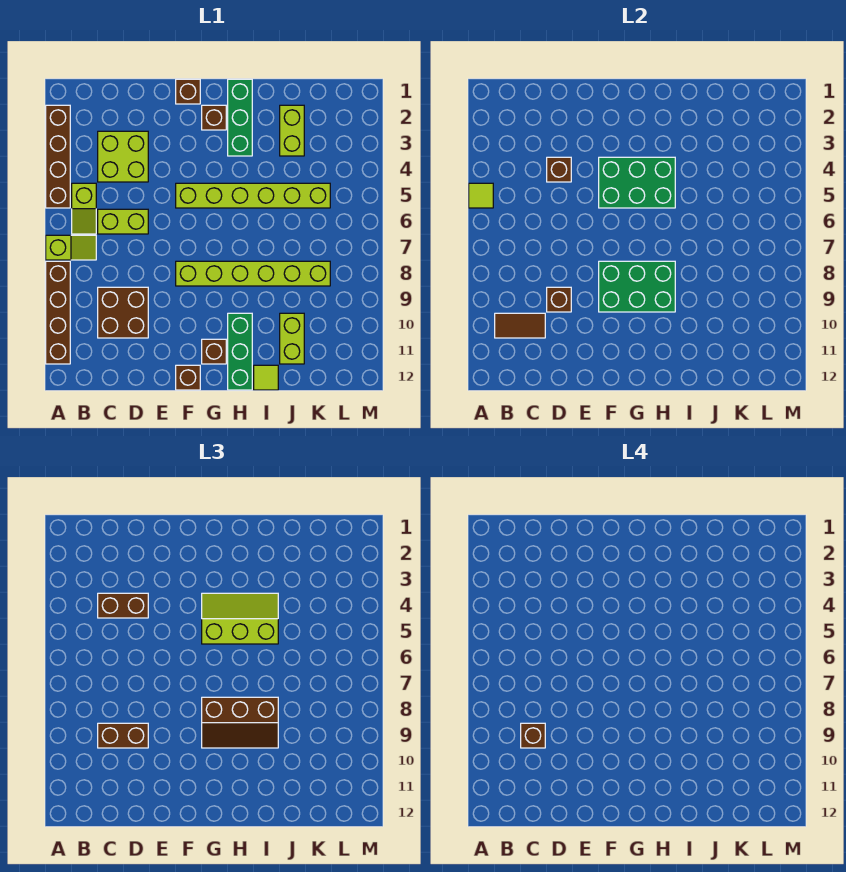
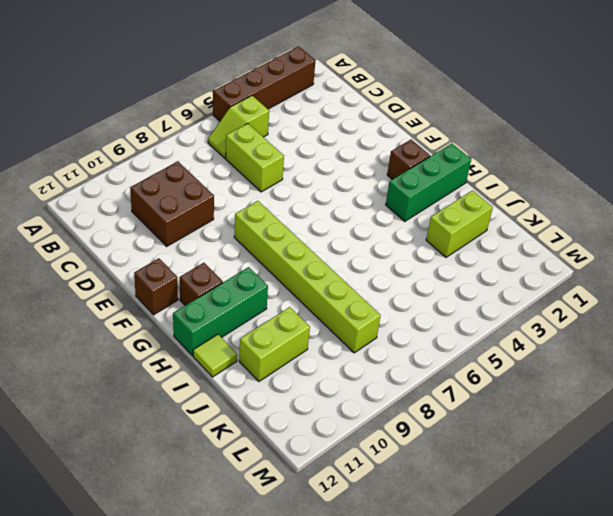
none -> lime 1x2 slope [46,235,96,260]
none -> brown 1x4 brick [46,261,70,364]
none -> lime 2x2 brick [98,131,148,182]

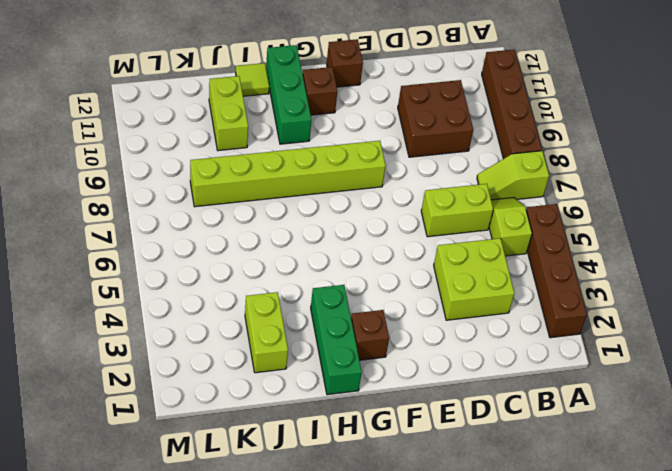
none -> brown 1x1 brick [176,79,200,104]
none -> lime 1x6 brick [176,183,330,208]
none -> lime 1x1 tile [469,183,493,208]

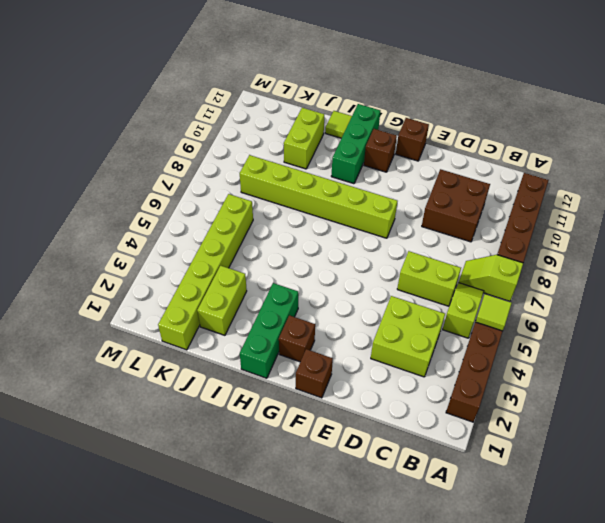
lime 1x6 brick [158,194,253,350] -> lime 1x6 brick turned to [176,183,330,208]
none -> brown 1x2 tile [495,313,545,338]
none -> brown 1x1 brick [547,157,571,182]
none -> brown 1x1 brick [547,287,571,312]

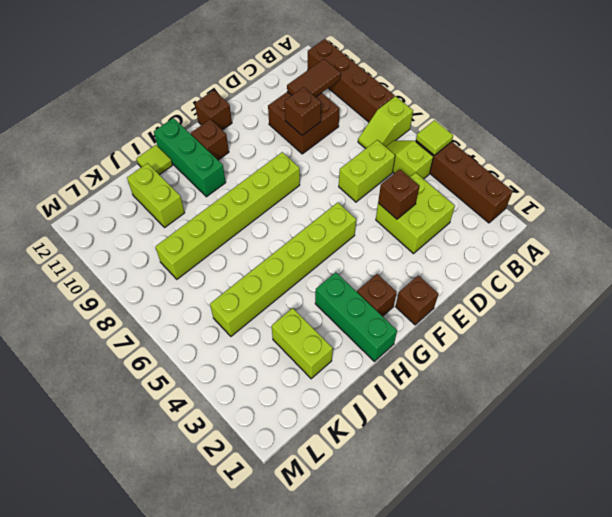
none -> green 2x3 brick [599,157,675,208]
none -> green 2x3 brick [599,261,675,312]
none -> brown 1x2 brick [98,593,148,618]

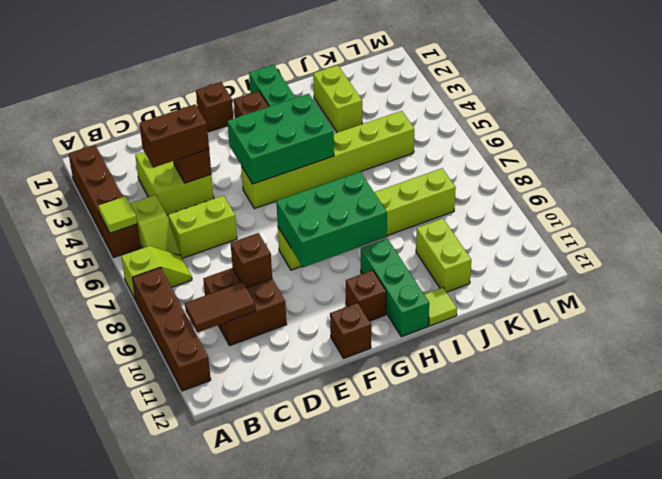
none -> brown 1x2 brick [98,723,148,748]
none -> lime 2x3 slope [202,593,278,644]
none -> brown 2x3 slope [202,697,278,748]

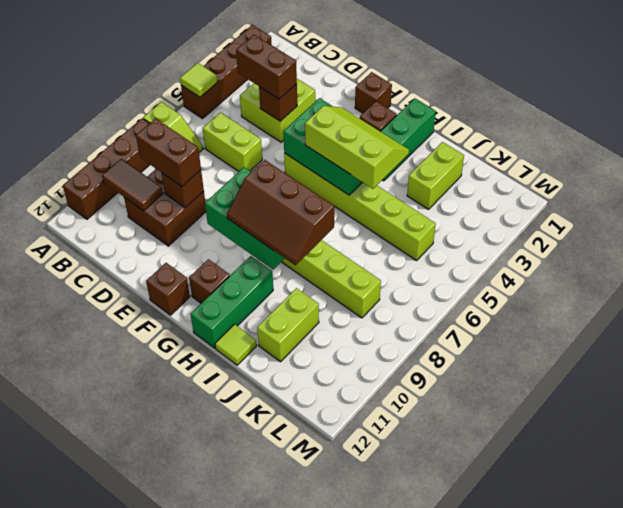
none -> lime 1x2 slope [72,183,96,234]
none -> brown 1x1 brick [521,723,545,748]

